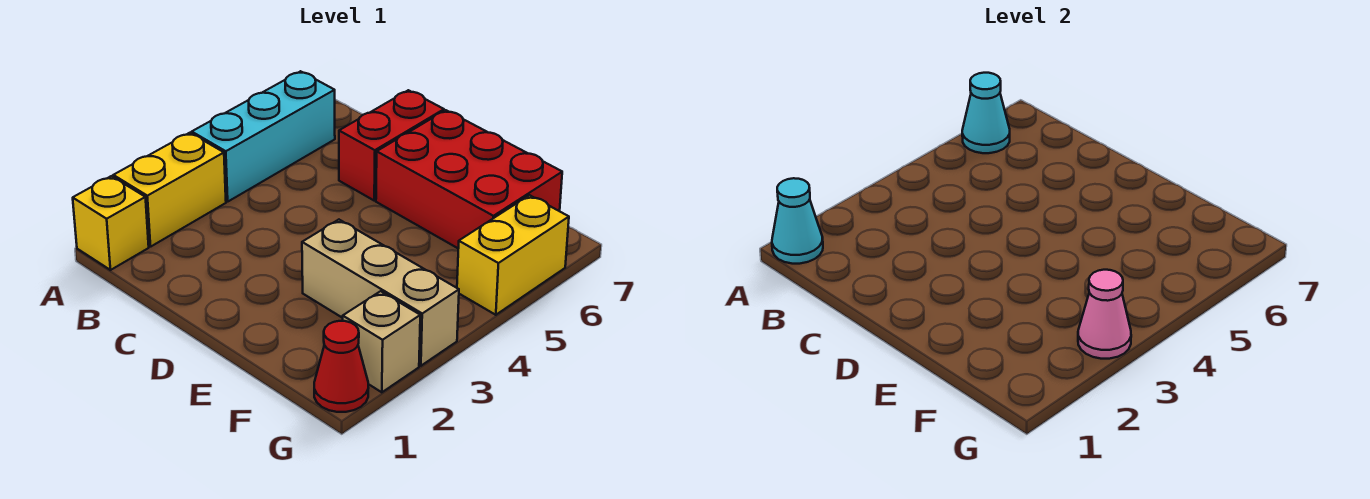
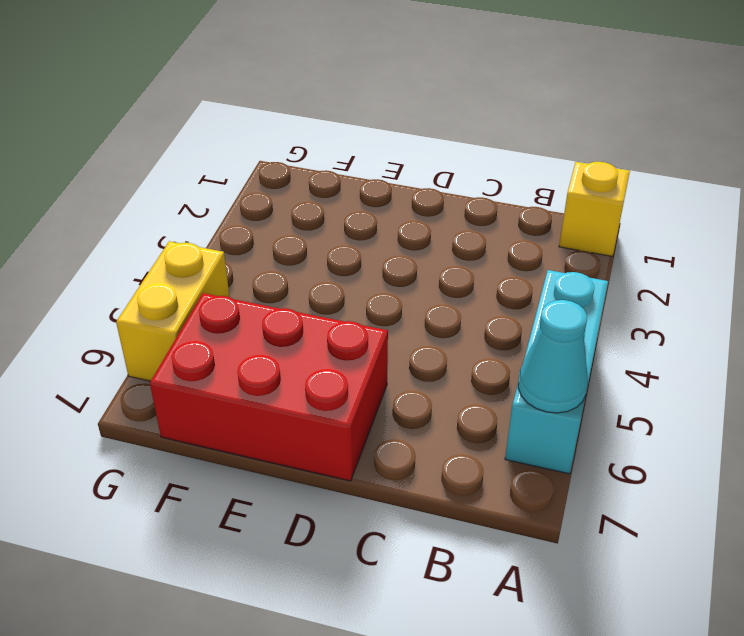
none -> yellow 1x2 brick [113,133,226,247]
none -> red 1x2 brick [339,90,444,200]
none -> tan 1x3 brick [302,220,459,366]

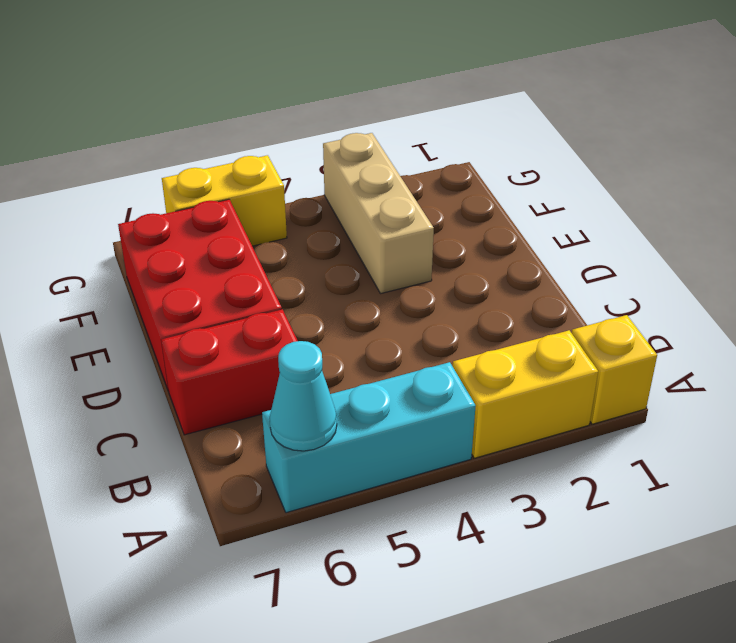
none -> red 1x1 cone [314,321,368,412]
none -> tan 1x1 brick [343,291,420,392]
none -> cyan 1x1 cone [772,178,823,264]

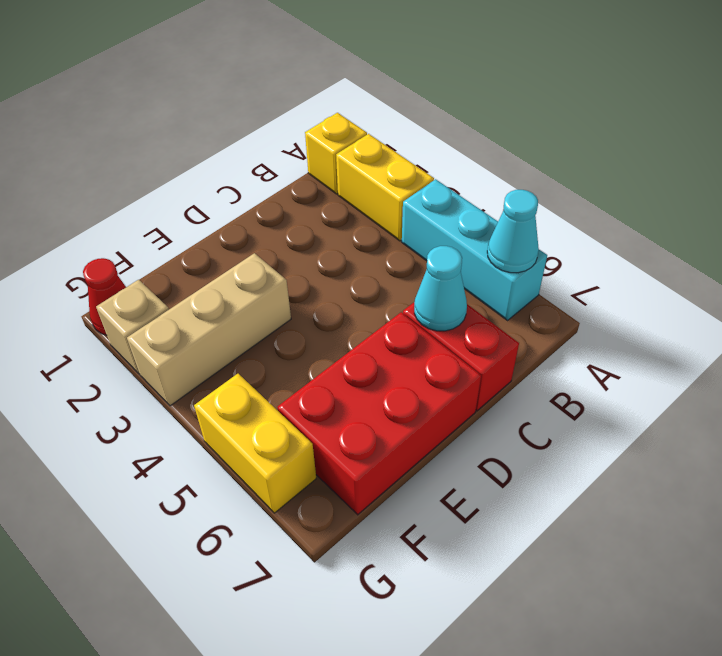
cyan 1x1 cone [414,246,467,331] -> cyan 1x1 cone moved to [772,178,823,264]
none -> pink 1x1 cone [1078,270,1131,359]

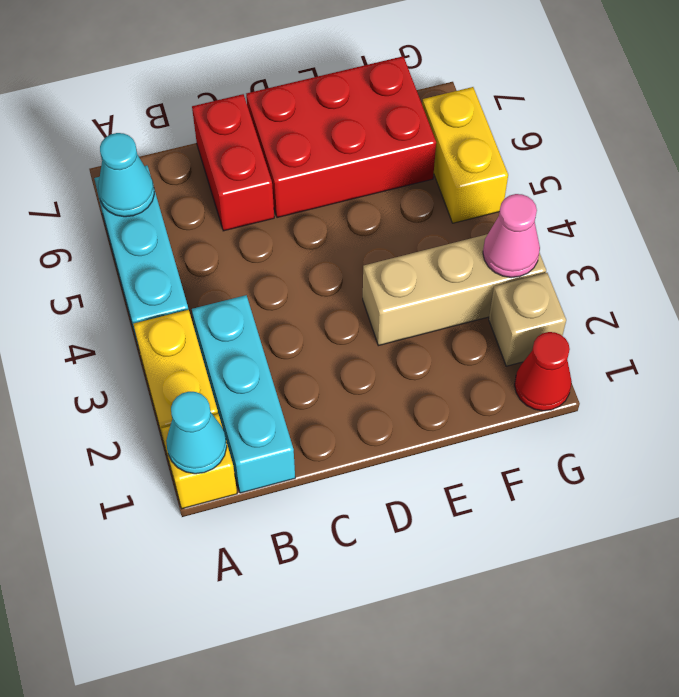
cyan 1x3 brick [192,295,295,493] -> none

